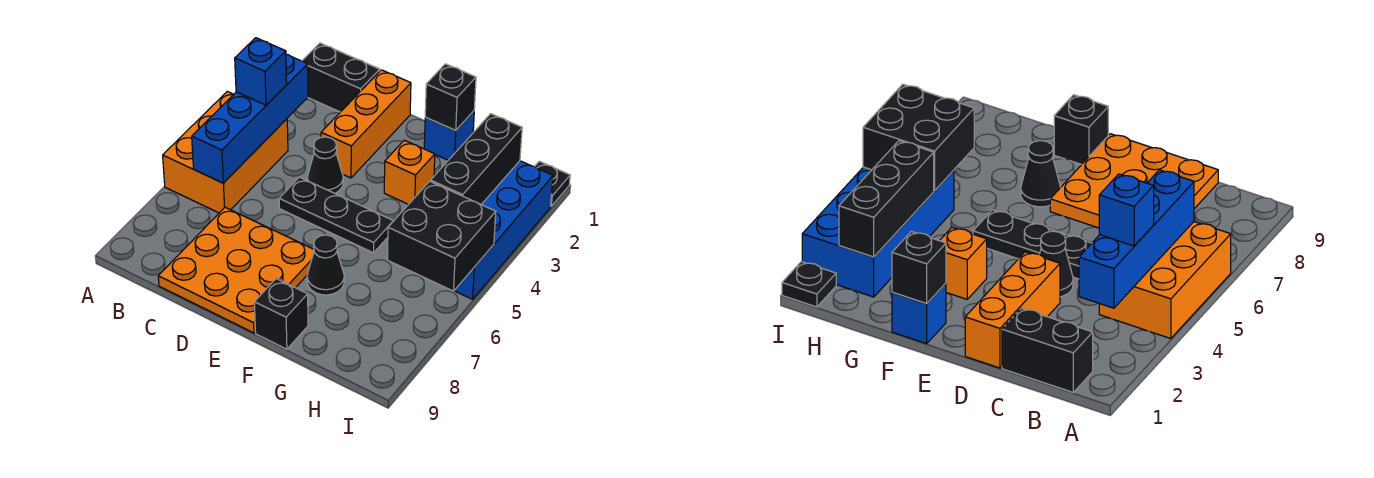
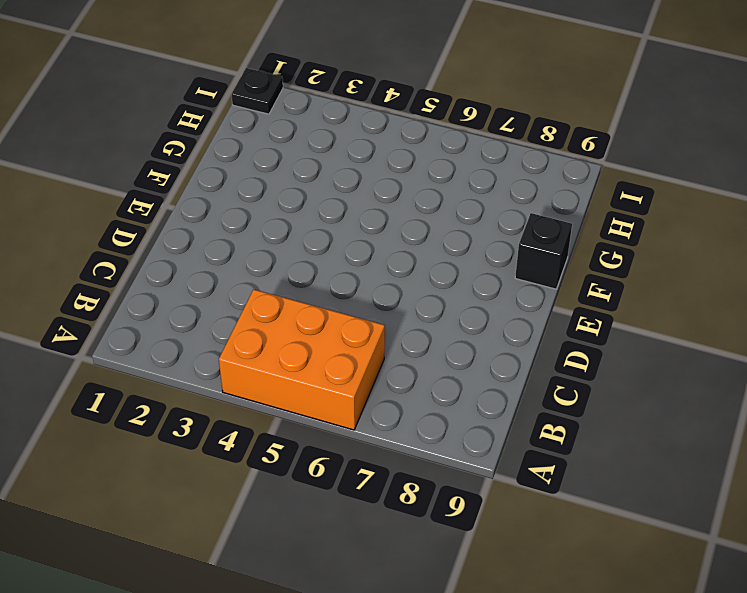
none -> black 1x2 brick [302,43,380,112]
none -> orange 3x3 plate [158,207,314,333]
none -> orange 1x3 brick [321,70,411,178]

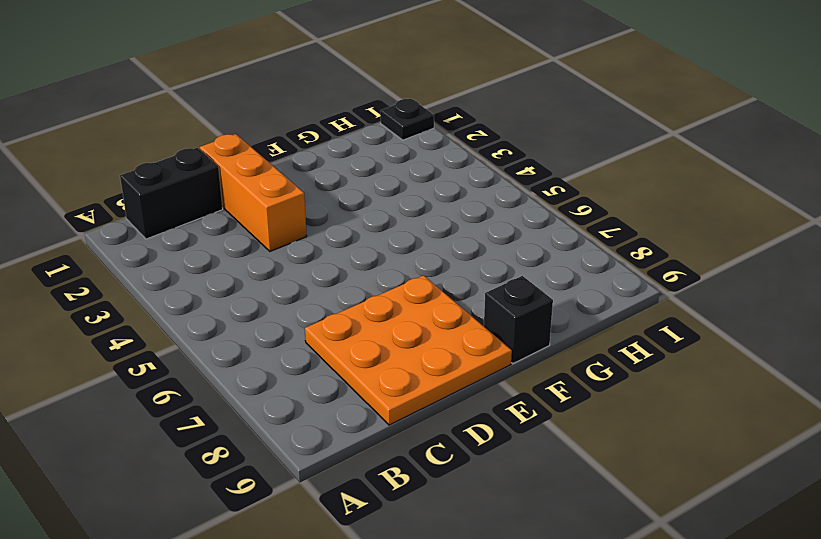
none -> orange 2x3 brick [163,91,288,213]
none -> black 1x1 cone [307,137,343,193]
none -> black 1x3 plate [279,177,393,253]

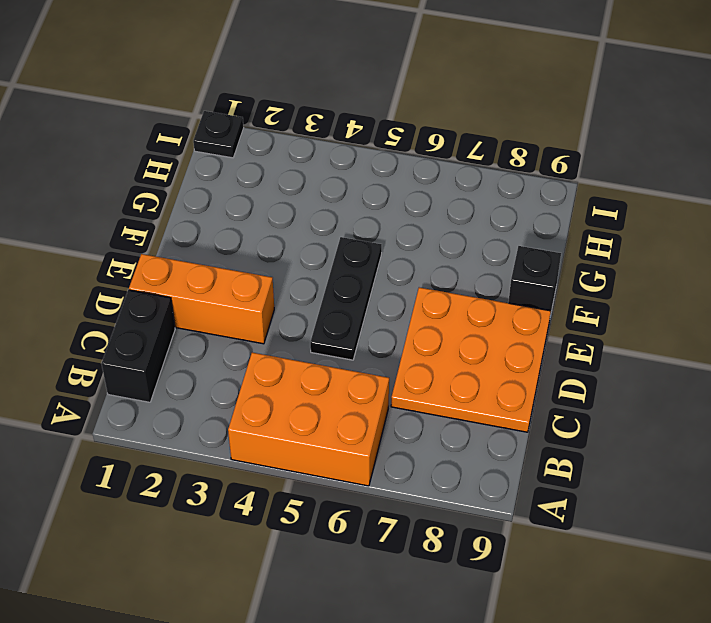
none -> black 1x1 cone [307,137,343,193]
none -> blue 1x1 brick [424,111,474,160]
none -> orange 1x1 brick [384,140,435,204]

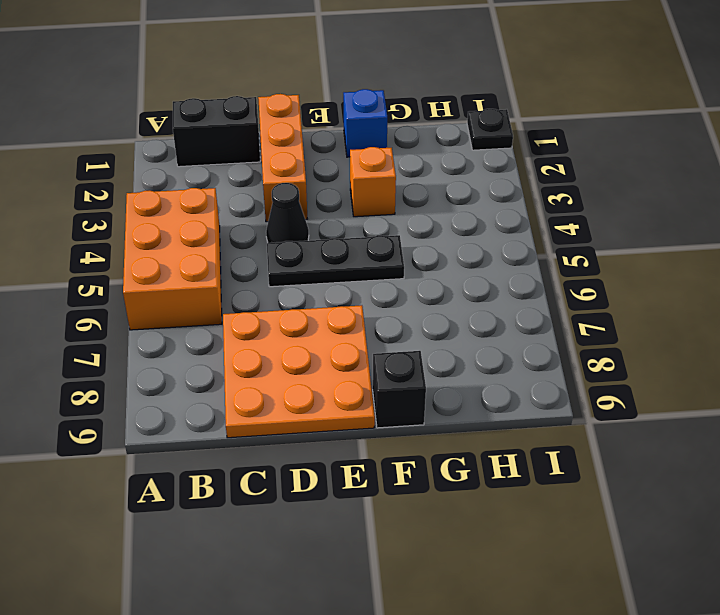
none -> black 1x1 cone [307,235,344,295]
none -> blue 2x4 brick [454,161,553,299]
none -> blue 1x4 brick [192,54,308,183]

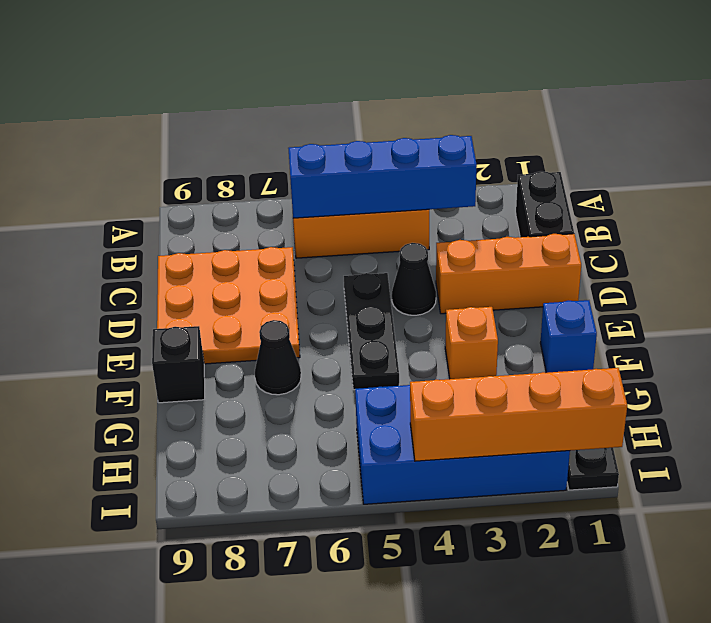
orange 1x4 brick [410,368,627,461] -> none
none -> black 1x1 brick [425,64,476,130]
none -> black 1x3 brick [431,114,522,204]
none -> black 2x2 brick [387,181,496,291]

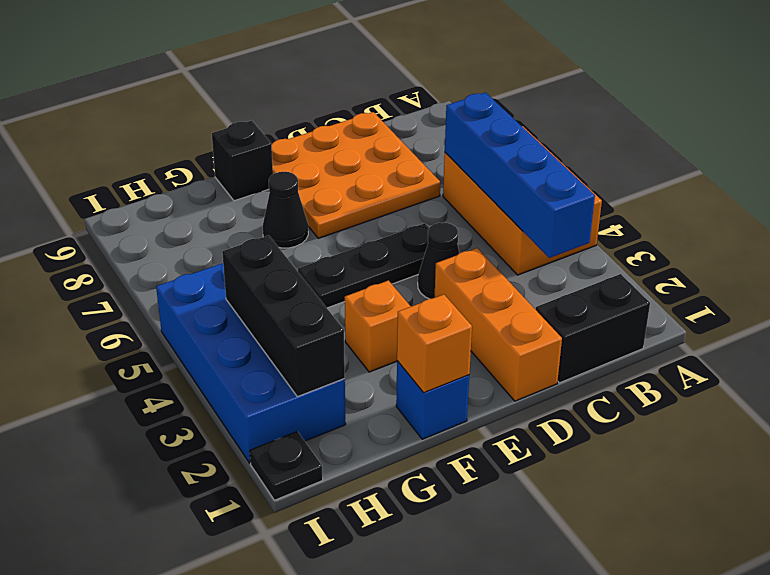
orange 1x1 brick [397,294,472,393] -> black 1x1 brick [425,64,476,130]
none -> black 2x2 brick [387,181,496,291]
none -> blue 1x1 brick [235,38,287,105]

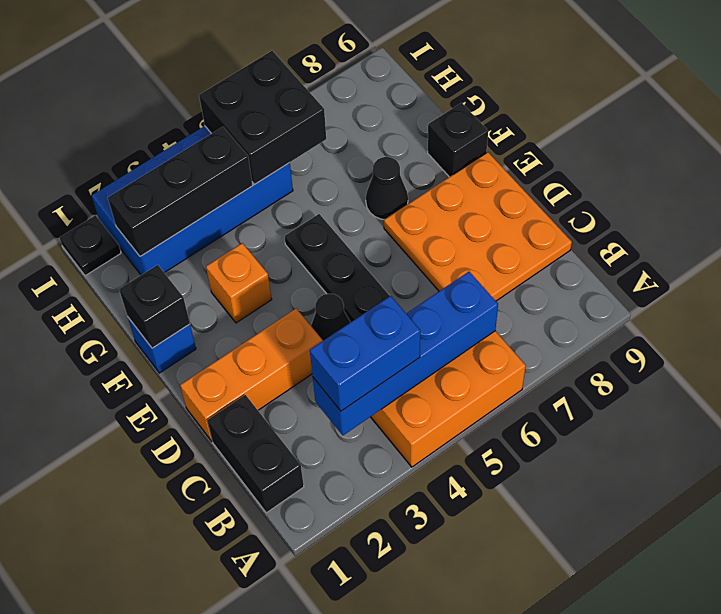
blue 1x2 brick [310,296,420,411] -> blue 1x1 brick [235,38,287,105]

